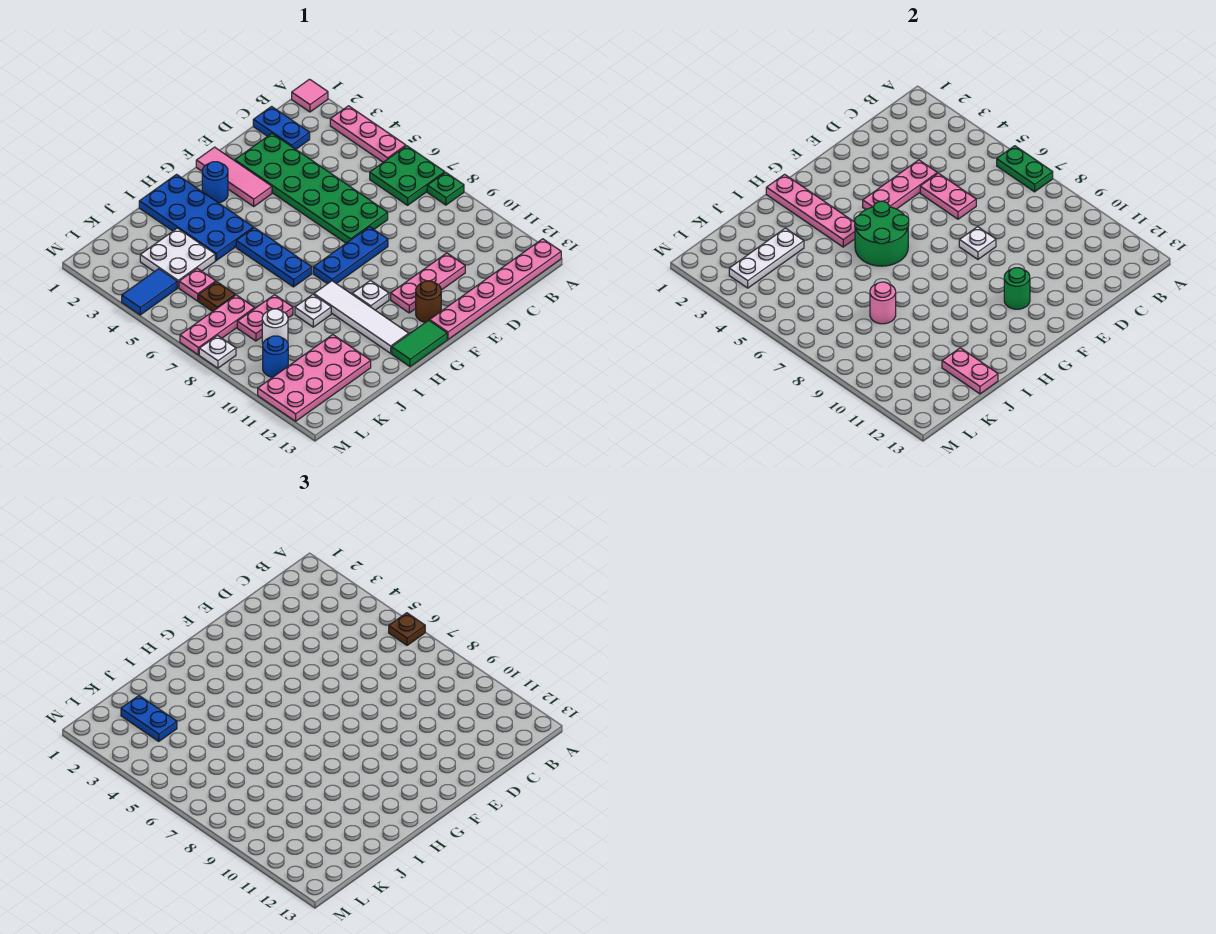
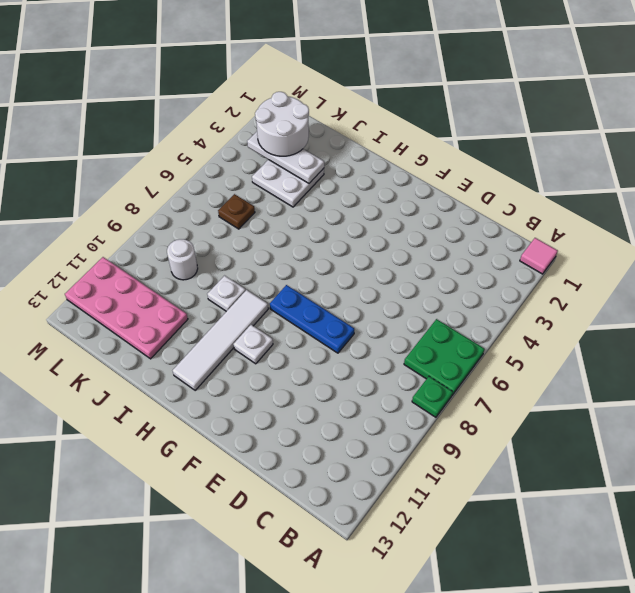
white 2x2 round brick [255,92,309,156] -> blue 1x2 plate [121,696,177,741]
none -> pink 1x3 plate [330,106,406,162]
none -> pink 1x6 plate [430,239,561,339]
none -> blue 1x2 plate [253,106,310,149]
none -> green 2x6 plate [235,134,388,243]

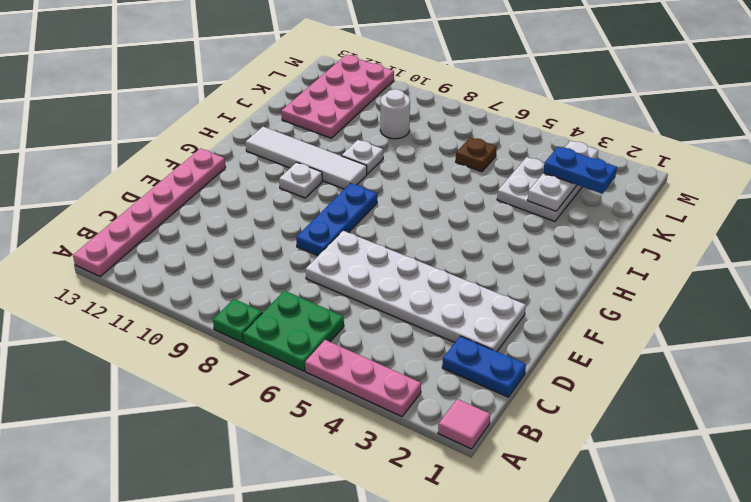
white 2x6 plate [306,231,526,351] -> green 2x6 plate [235,134,388,243]
none -> pink 1x3 plate [391,253,465,313]
none -> pink 1x3 tile [196,147,272,206]
none -> brown 1x1 round brick [416,281,441,322]
none -> blue 1x1 round brick [202,162,228,203]

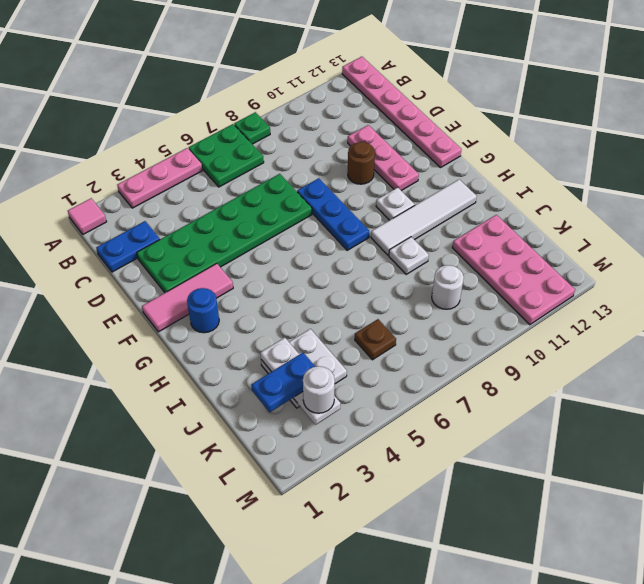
brown 1x1 round brick [348,142,375,184] -> brown 1x1 round brick moved to [416,281,441,322]
white 1x1 round brick [303,366,335,413] -> none
none -> green 1x2 tile [392,320,447,367]
none -> blue 2x4 plate [139,174,253,261]
none -> blue 1x3 plate [236,228,312,287]
none -> pink 1x2 plate [237,295,293,341]

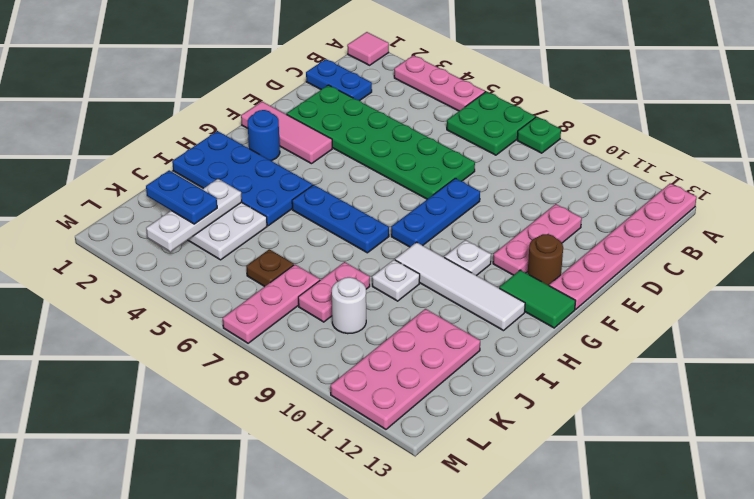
green 1x2 tile [499,270,575,328] -> green 1x2 tile turned to [392,320,447,367]
none -> pink 1x1 plate [179,268,216,301]
none -> blue 1x2 tile [122,269,177,315]
none -> blue 1x1 round brick [263,336,288,377]
none -> white 1x1 plate [199,336,236,368]

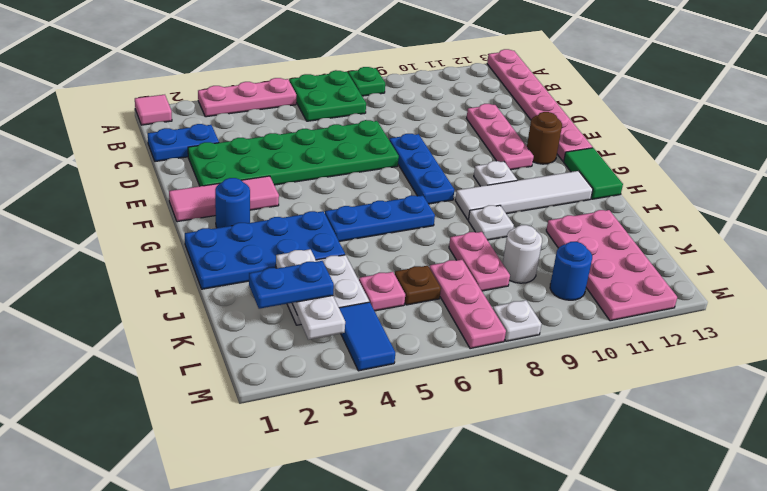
none -> green 1x2 plate [997,146,1053,192]
none -> pink 1x3 plate [863,160,937,209]
none -> pink 1x2 plate [920,173,976,219]
none -> white 1x1 plate [959,227,996,259]

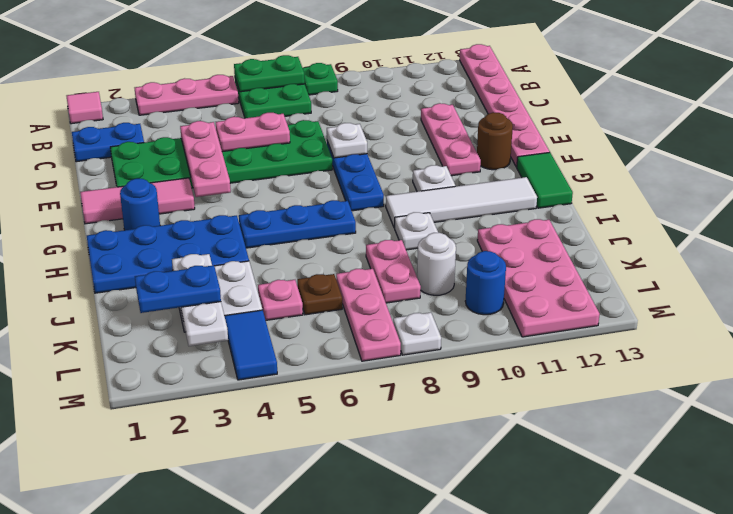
none -> green 1x1 round brick [1004,268,1030,309]
none -> green 2x2 round brick [855,201,909,266]
none -> pink 1x4 plate [766,174,855,247]
none -> pink 1x1 round brick [870,282,896,324]

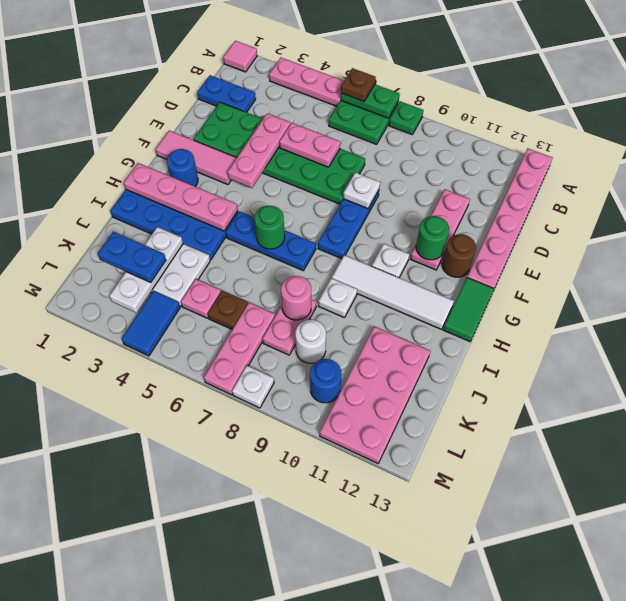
green 1x1 round brick [254,206,285,249] -> green 2x2 round brick [855,201,909,266]
none -> pink 1x2 plate [942,348,998,394]

